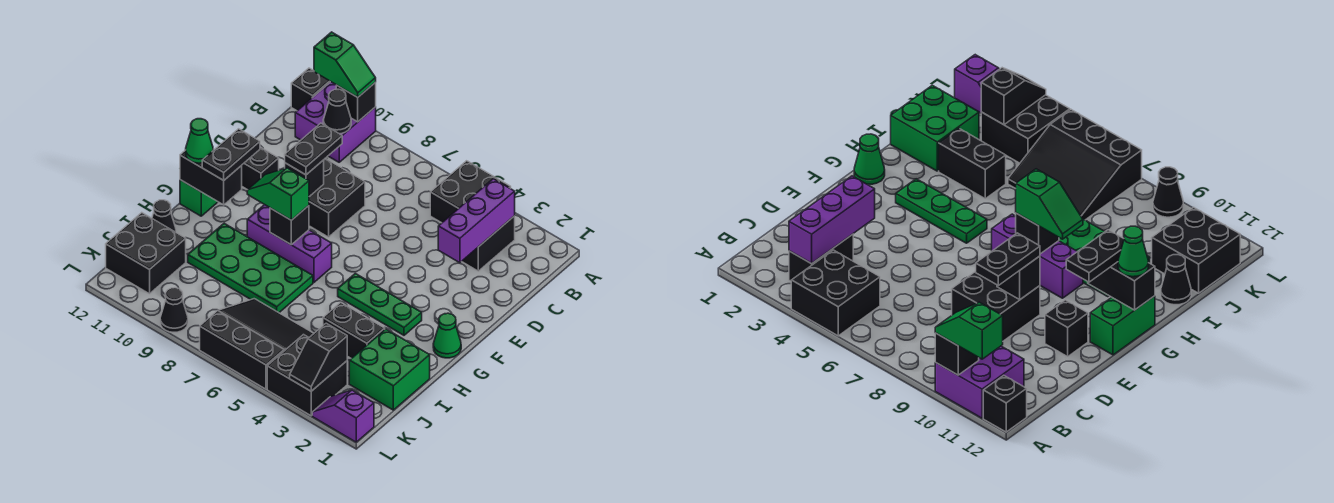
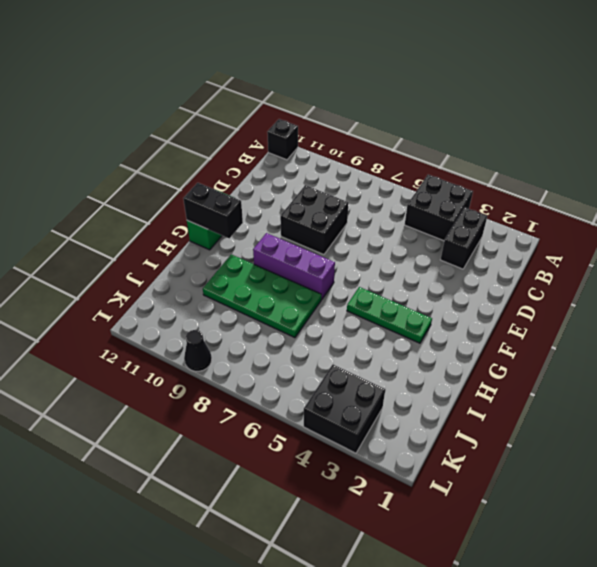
none -> purple 2x2 brick [295,82,376,162]
none -> black 1x1 brick [241,147,279,190]
none -> green 1x1 cone [433,313,461,358]
none -> green 2x2 brick [349,329,430,410]

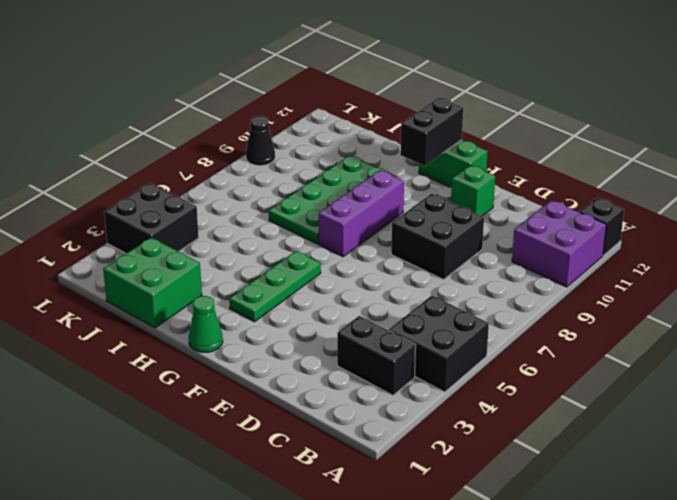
green 1x1 brick [451,165,495,216] -> black 1x1 brick [241,147,279,190]
none -> black 1x2 brick [323,302,385,358]
none -> black 1x1 cone [152,200,176,232]
none -> black 3x3 slope [200,299,314,389]
none -> black 2x2 brick [106,213,186,294]

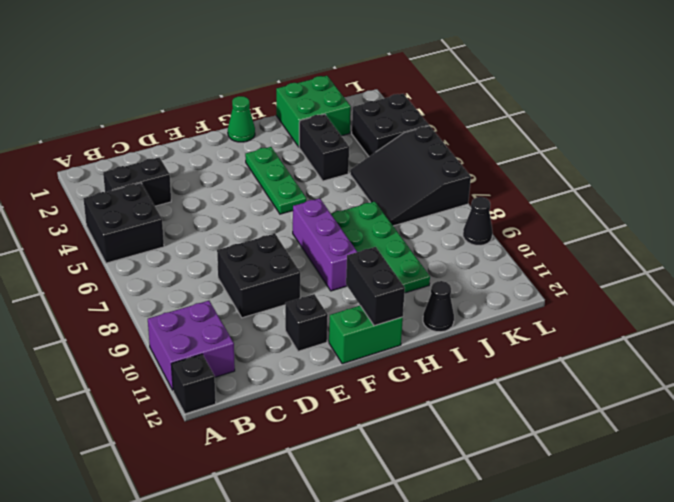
none -> black 2x2 brick [106,213,186,294]
none -> purple 1x2 slope [312,390,374,442]
none -> black 1x1 brick [336,83,376,122]
none -> purple 1x3 brick [438,179,515,263]

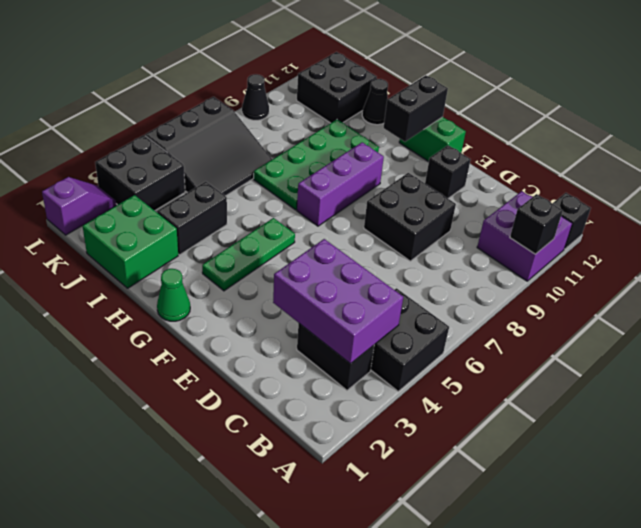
purple 2x3 brick [273,239,403,364] -> purple 1x3 brick [438,179,515,263]
none -> black 1x1 cone [323,89,351,134]
none -> black 1x1 brick [285,160,324,197]
none -> black 1x1 brick [270,206,309,245]
none -> black 1x2 slope [290,323,347,391]

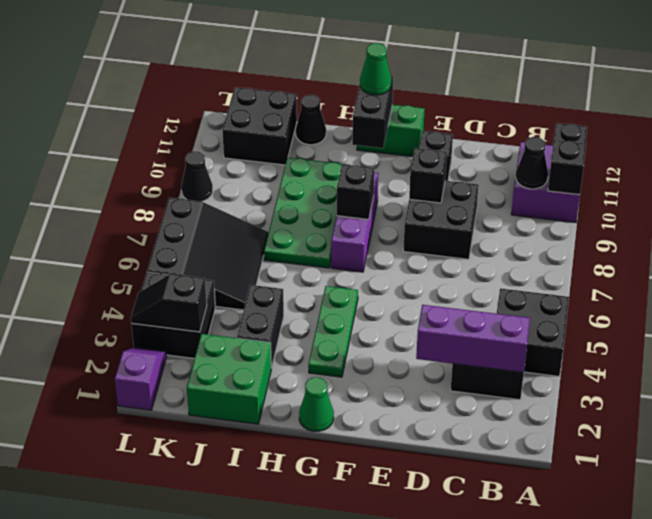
none -> green 1x2 slope [314,32,376,97]
none -> black 1x2 plate [285,123,342,175]
none -> black 1x2 plate [202,129,260,180]
none -> green 1x2 slope [247,168,309,220]

